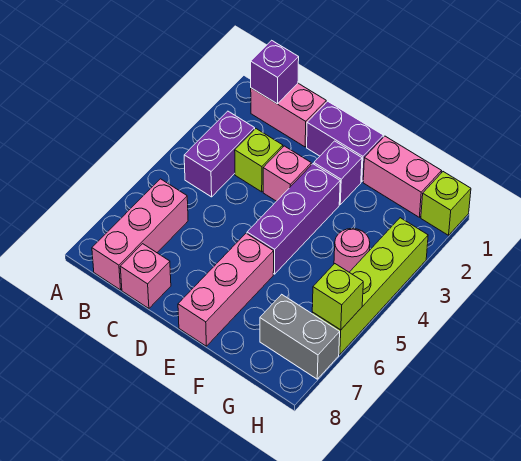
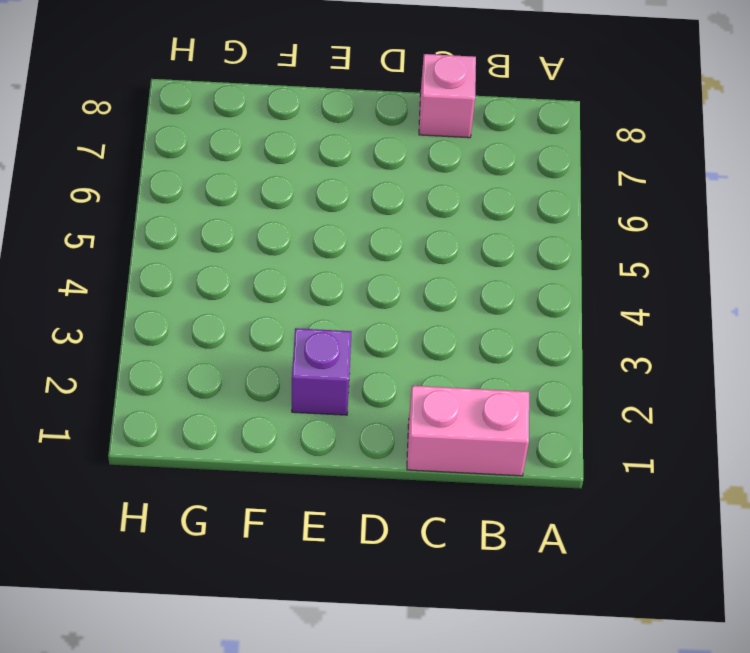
none -> purple 1x2 brick [184,111,255,197]
none -> pink 1x3 brick [92,179,188,290]
none -> lime 1x1 brick [235,129,283,192]

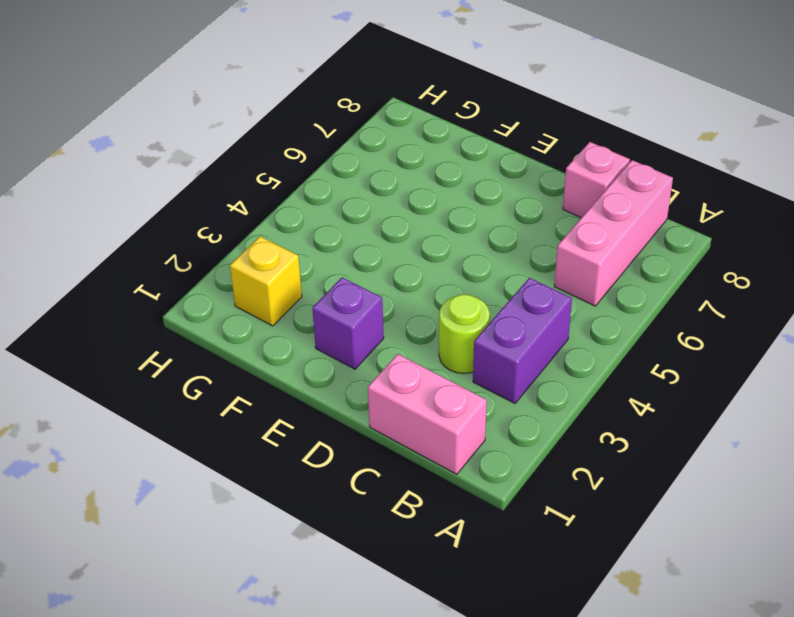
lime 1x1 round brick [439,294,490,374] -> lime 1x1 brick [235,129,283,192]
yellow 1x1 brick [230,236,302,326] -> none
none -> purple 1x2 brick [307,101,383,182]
none -> pink 1x1 brick [263,146,311,201]
none -> purple 1x3 brick [247,164,340,274]

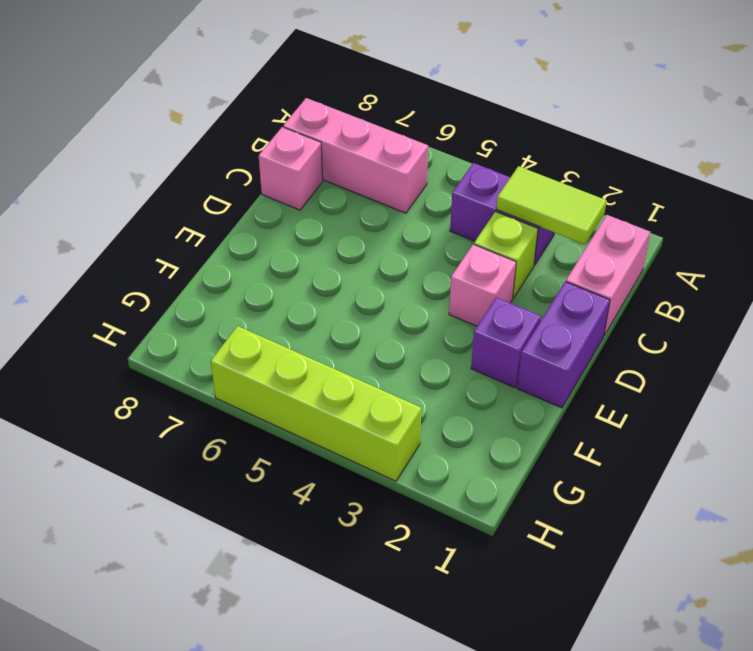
lime 1x2 tile [496,166,607,244] -> none
none -> purple 1x3 brick [247,164,340,274]
none -> pink 1x3 brick [178,233,274,346]
none -> pink 1x2 brick [363,136,442,217]

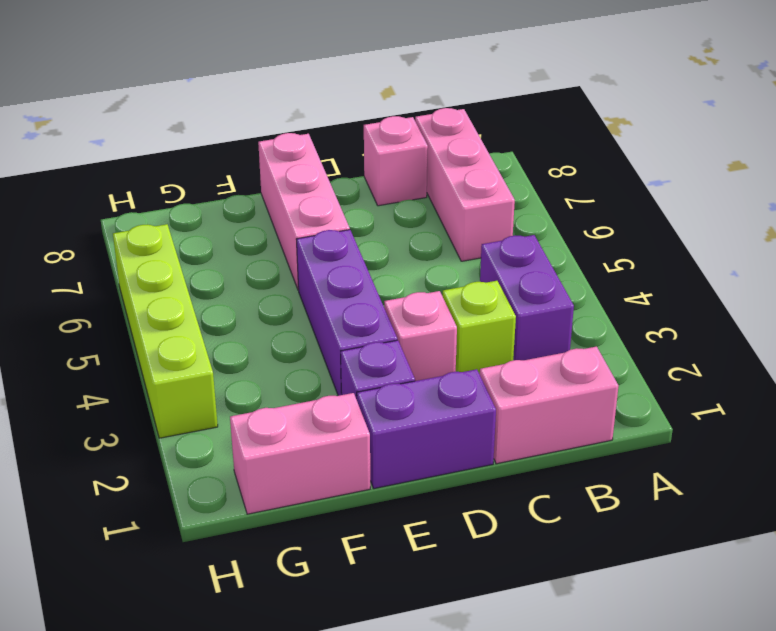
none -> pink 1x1 round brick [334,228,370,272]
none -> grey 1x2 brick [260,294,340,379]
none -> lime 1x1 brick [421,172,471,235]

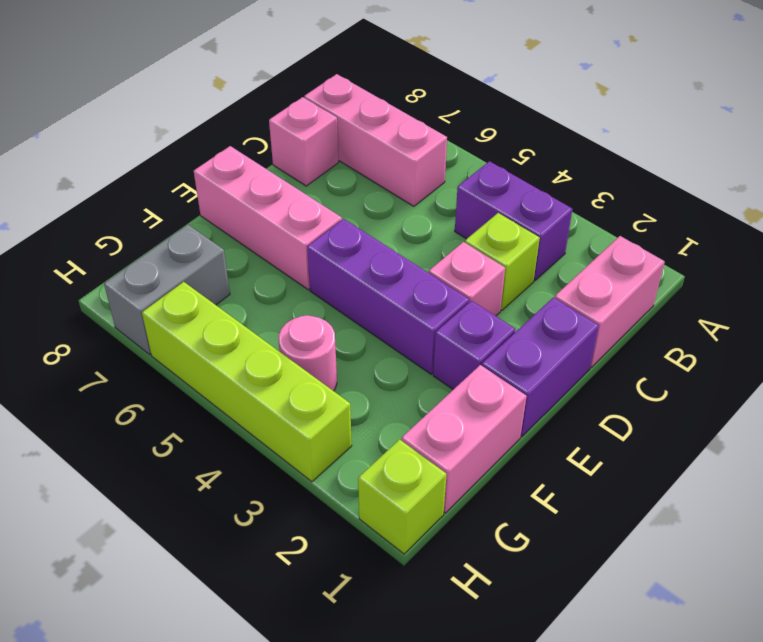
none -> purple 1x1 brick [251,40,299,104]
none -> lime 1x1 brick [312,264,363,330]

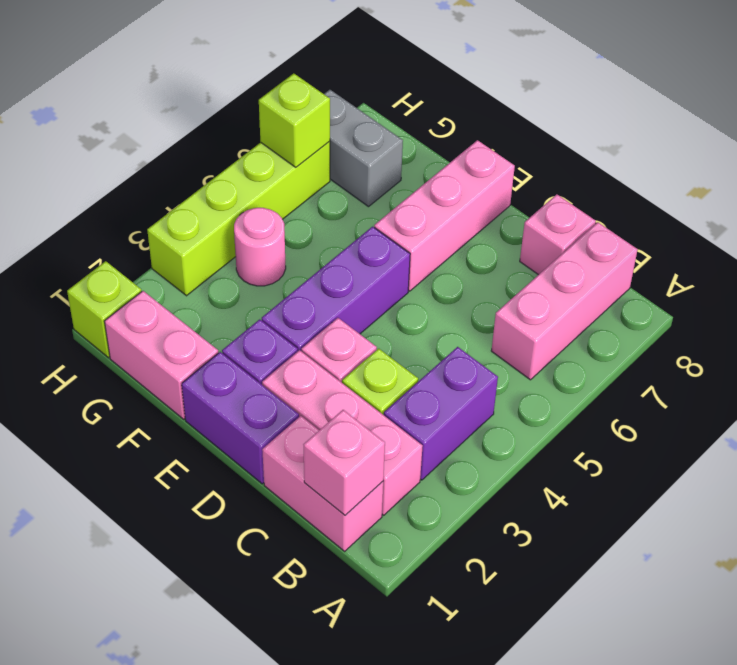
pink 1x1 brick [303,410,385,515] -> purple 1x1 brick [251,40,299,104]
pink 1x3 brick [262,350,423,515] -> none

